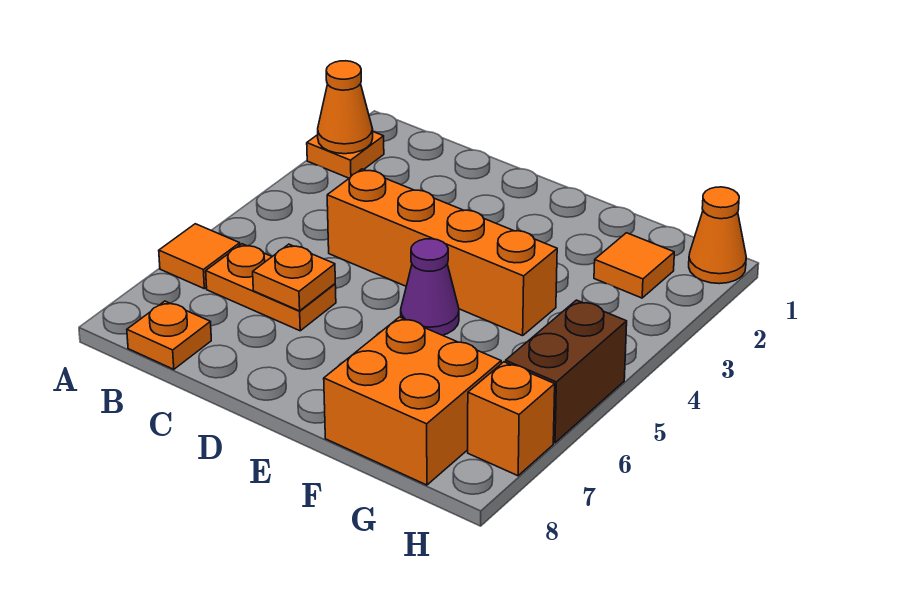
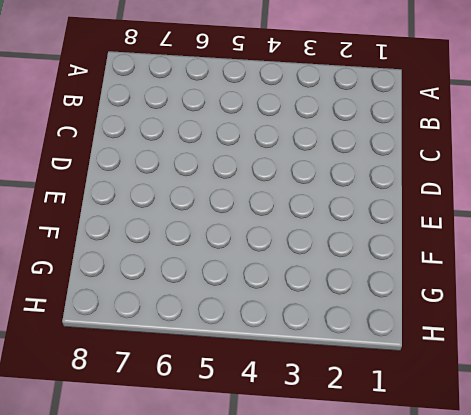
none -> orange 1x1 plate [307,132,384,178]
none -> orange 1x1 tile [159,224,240,289]
none -> orange 1x2 plate [206,244,336,331]

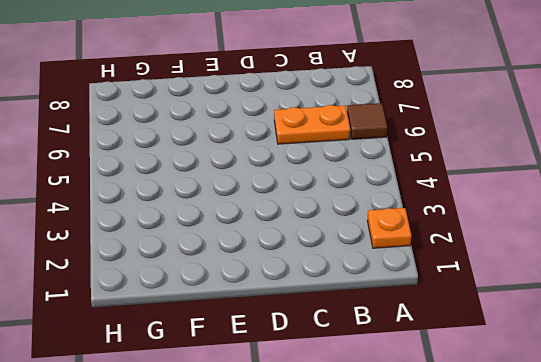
brown 1x1 tile [347,103,387,139] -> orange 1x1 tile [159,224,240,289]
none -> orange 1x1 plate [127,301,211,369]
none -> orange 1x4 brick [327,169,557,336]
none -> purple 1x1 cone [401,239,459,335]

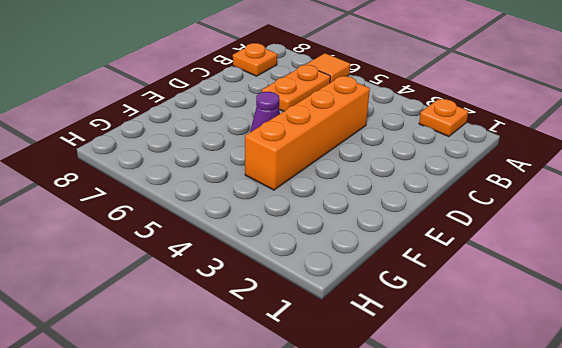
none -> orange 2x2 brick [324,317,501,485]
none -> orange 1x1 tile [594,233,674,298]
none -> orange 1x1 cone [689,187,746,284]

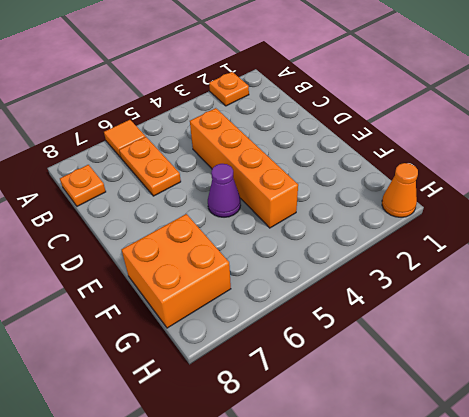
none -> orange 1x1 tile [594,233,674,298]
none -> brown 1x2 brick [506,300,627,443]
none -> orange 1x1 brick [468,362,555,476]

